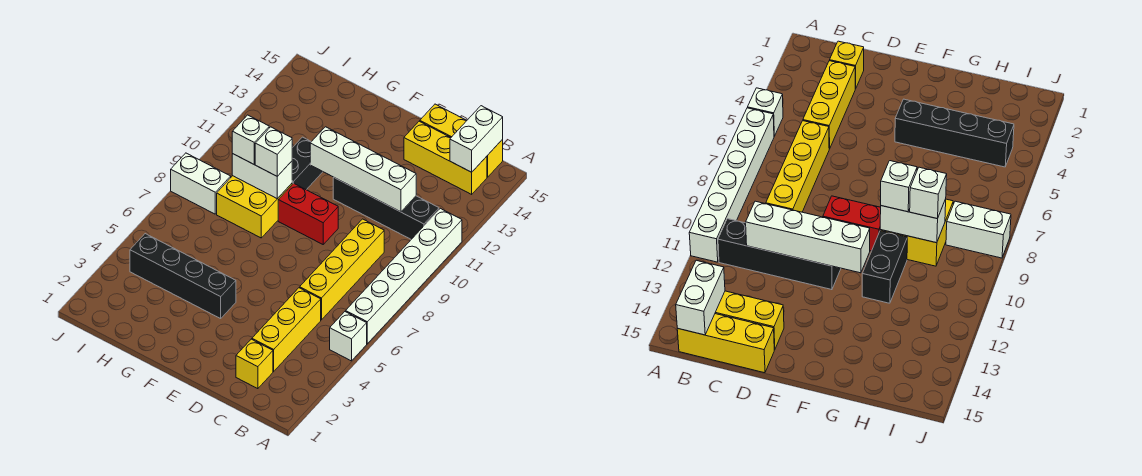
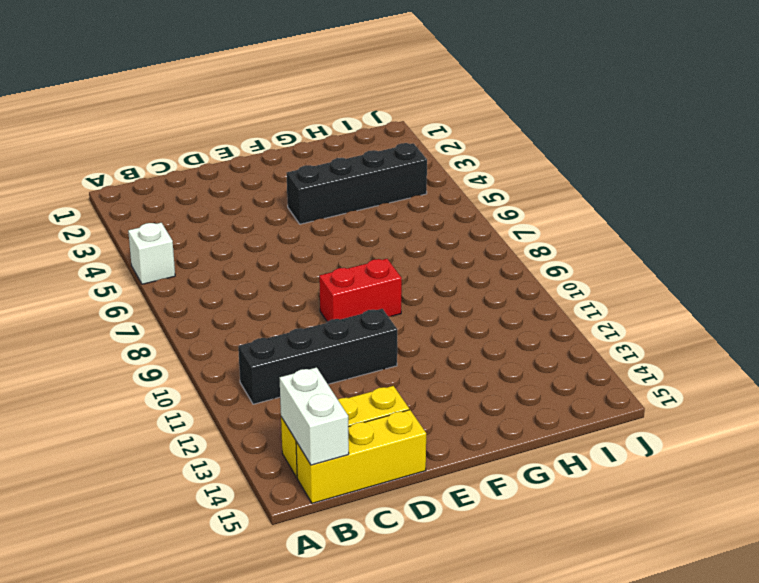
none -> white 1x6 brick [346,208,462,344]
none -> yellow 1x1 brick [236,339,273,389]
none -> yellow 1x3 brick [252,288,321,371]

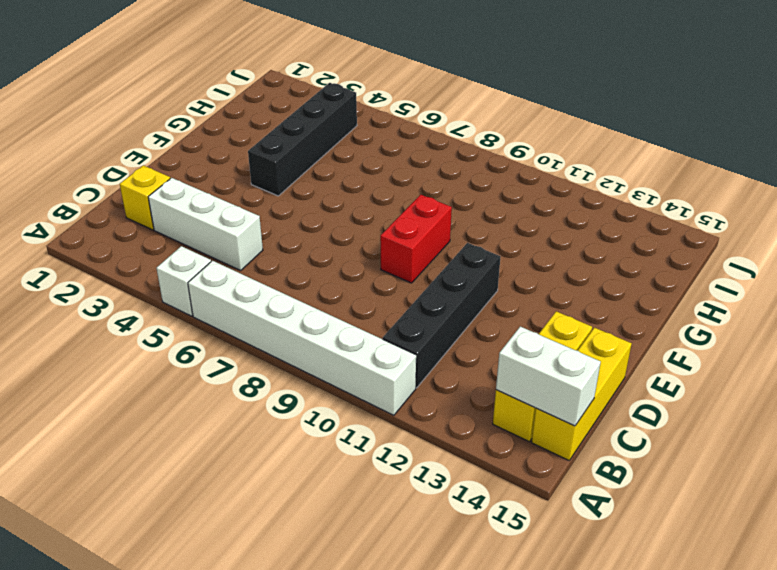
white 1x3 brick [148,178,263,270] -> yellow 1x3 brick [252,288,321,371]
none -> yellow 1x4 brick [300,219,384,320]
none -> yellow 2x2 brick [217,176,292,238]
none -> black 1x2 brick [292,137,323,190]

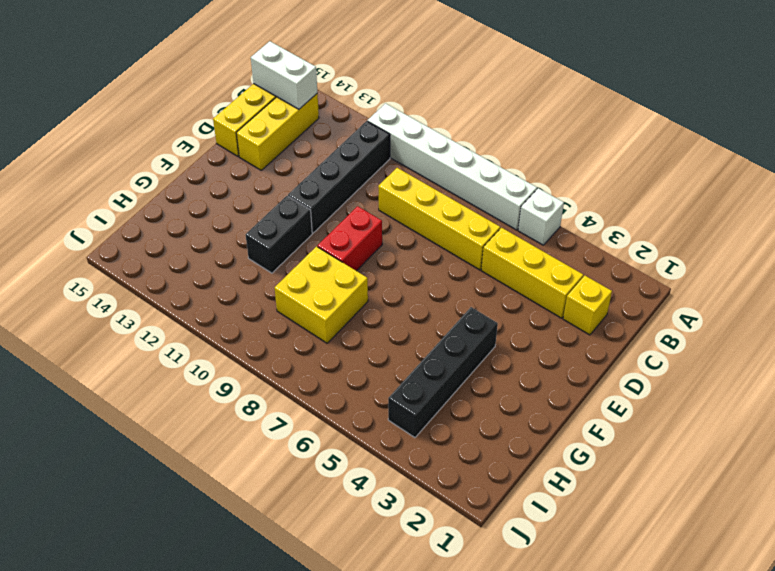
black 1x2 brick [246,196,312,273] -> black 1x2 brick turned to [292,137,323,190]
none -> white 1x2 brick [171,153,231,214]
none -> white 1x4 brick [310,127,416,212]
none -> white 1x2 brick [232,154,292,199]

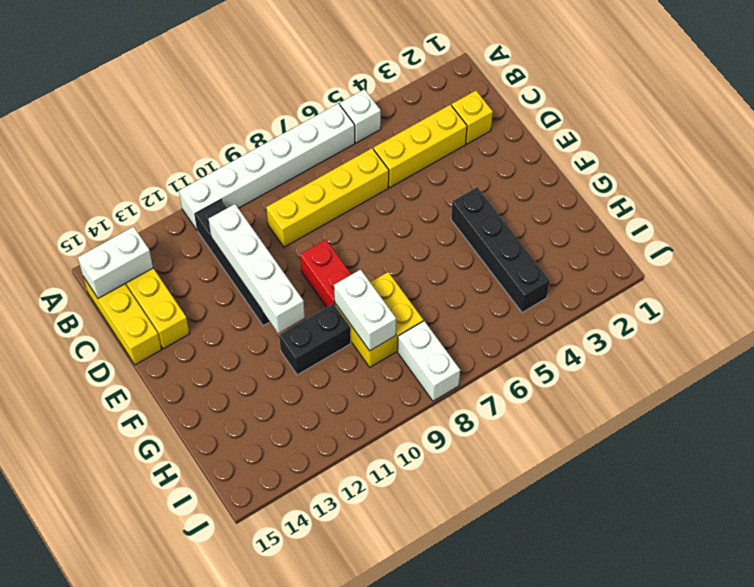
none -> white 1x1 brick [255,127,292,176]
none -> white 1x1 brick [232,115,269,164]

